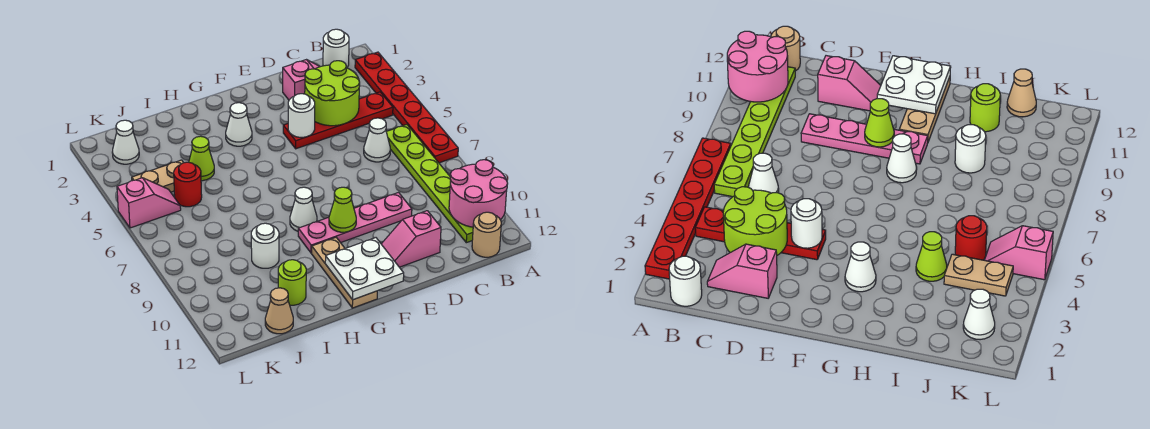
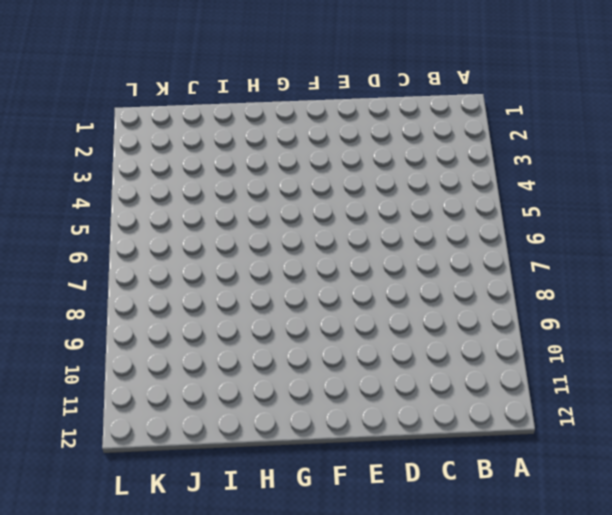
none -> red 1x6 plate [355,52,458,163]
none -> white 1x1 round brick [323,29,349,68]
none -> red 1x4 plate [283,92,393,149]

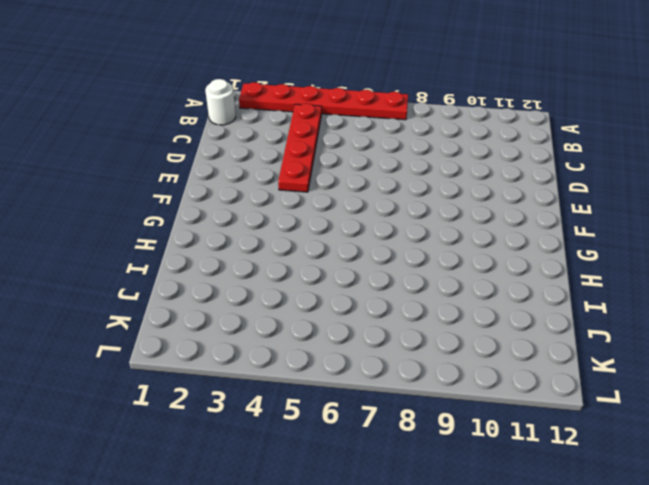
none -> lime 1x6 plate [386,125,473,243]
none -> tan 1x1 round brick [472,212,501,257]
none -> pink 1x2 slope [283,60,320,100]

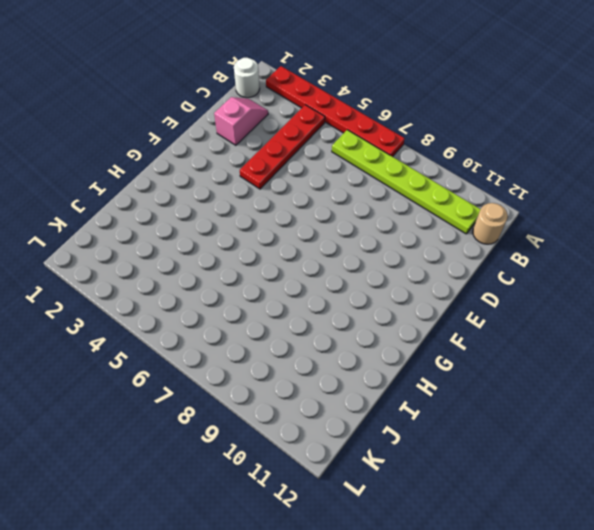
none -> white 1x1 cone [364,118,390,162]
none -> pink 1x4 plate [298,193,412,253]
none -> pink 1x2 slope [382,211,441,267]

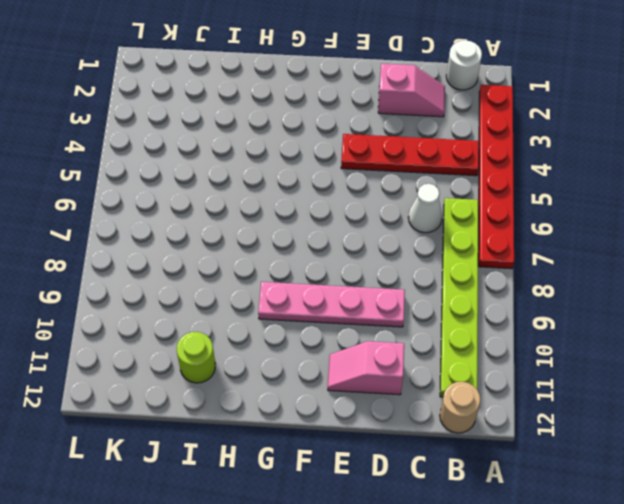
none -> white 1x1 cone [226,103,252,146]
none -> white 1x1 cone [290,187,317,231]
none -> tan 1x3 plate [312,238,377,308]

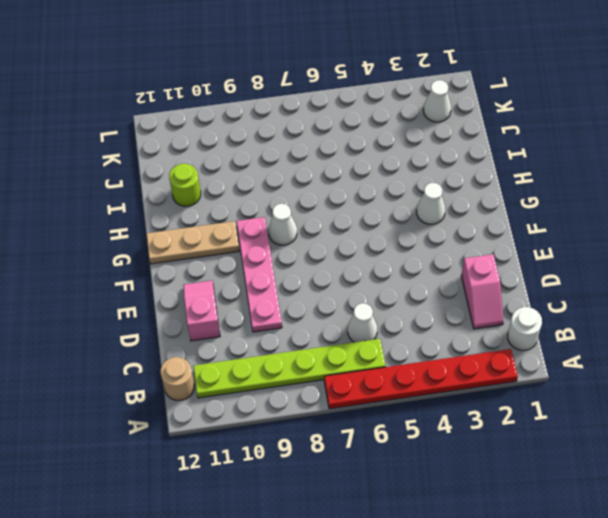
none -> red 1x4 plate [283,92,393,149]
none -> lime 1x1 cone [189,136,214,181]
none -> white 1x1 round brick [251,223,279,268]

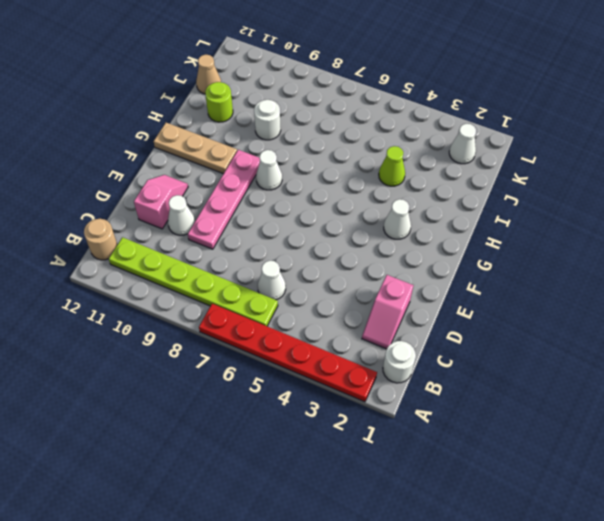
white 1x1 cone [168,195,195,235] -> none
none -> red 1x4 plate [283,92,393,149]
none -> tan 1x2 plate [132,160,184,192]
none -> red 1x1 round brick [174,162,202,207]

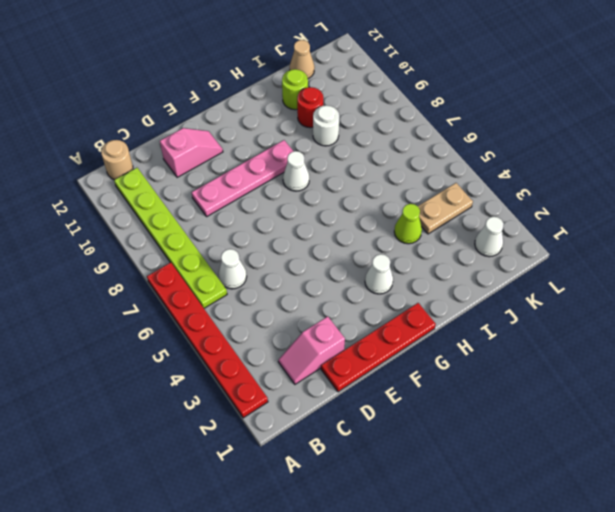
red 1x4 plate [321,303,436,392] -> red 1x4 plate moved to [283,92,393,149]
red 1x1 round brick [297,87,323,128] -> red 1x1 round brick moved to [174,162,202,207]
none -> white 1x1 round brick [323,29,349,68]
none -> tan 1x3 plate [312,238,377,308]
none -> pink 1x2 slope [117,178,181,228]

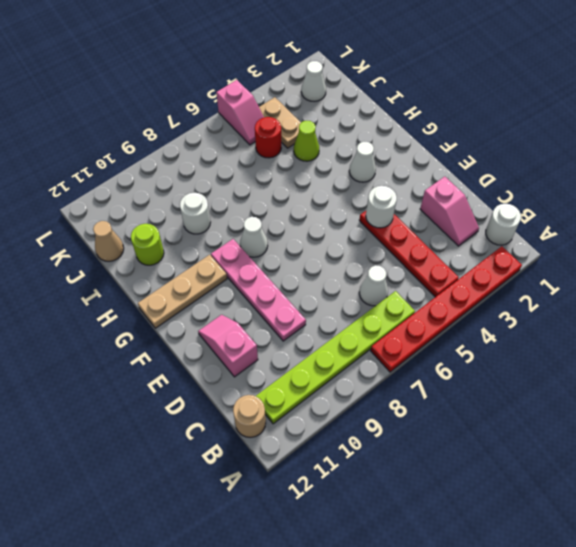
none -> pink 2x2 round brick [449,160,508,227]
none -> lime 2x2 round brick [305,61,360,126]
none -> lime 1x1 cone [329,187,356,232]

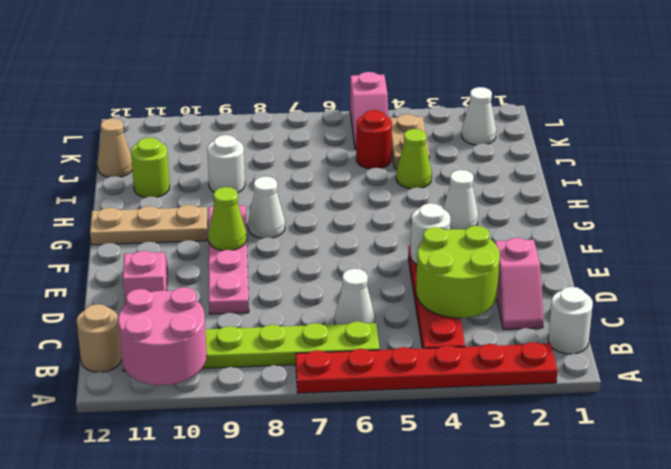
none -> white 2x2 plate [325,238,404,300]

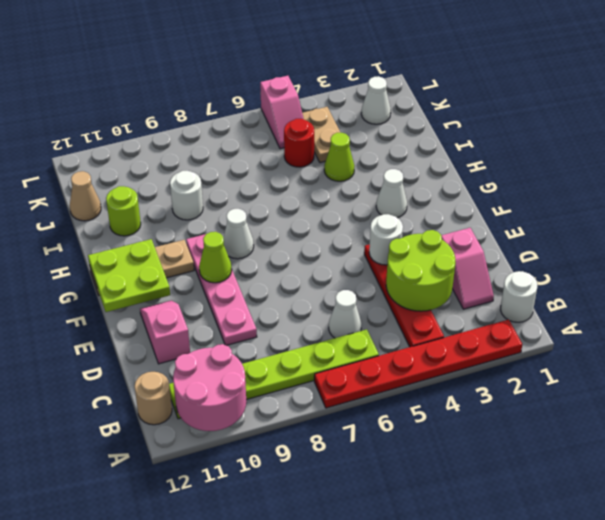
lime 2x2 plate [88,239,170,312] -> white 2x2 plate [325,238,404,300]

